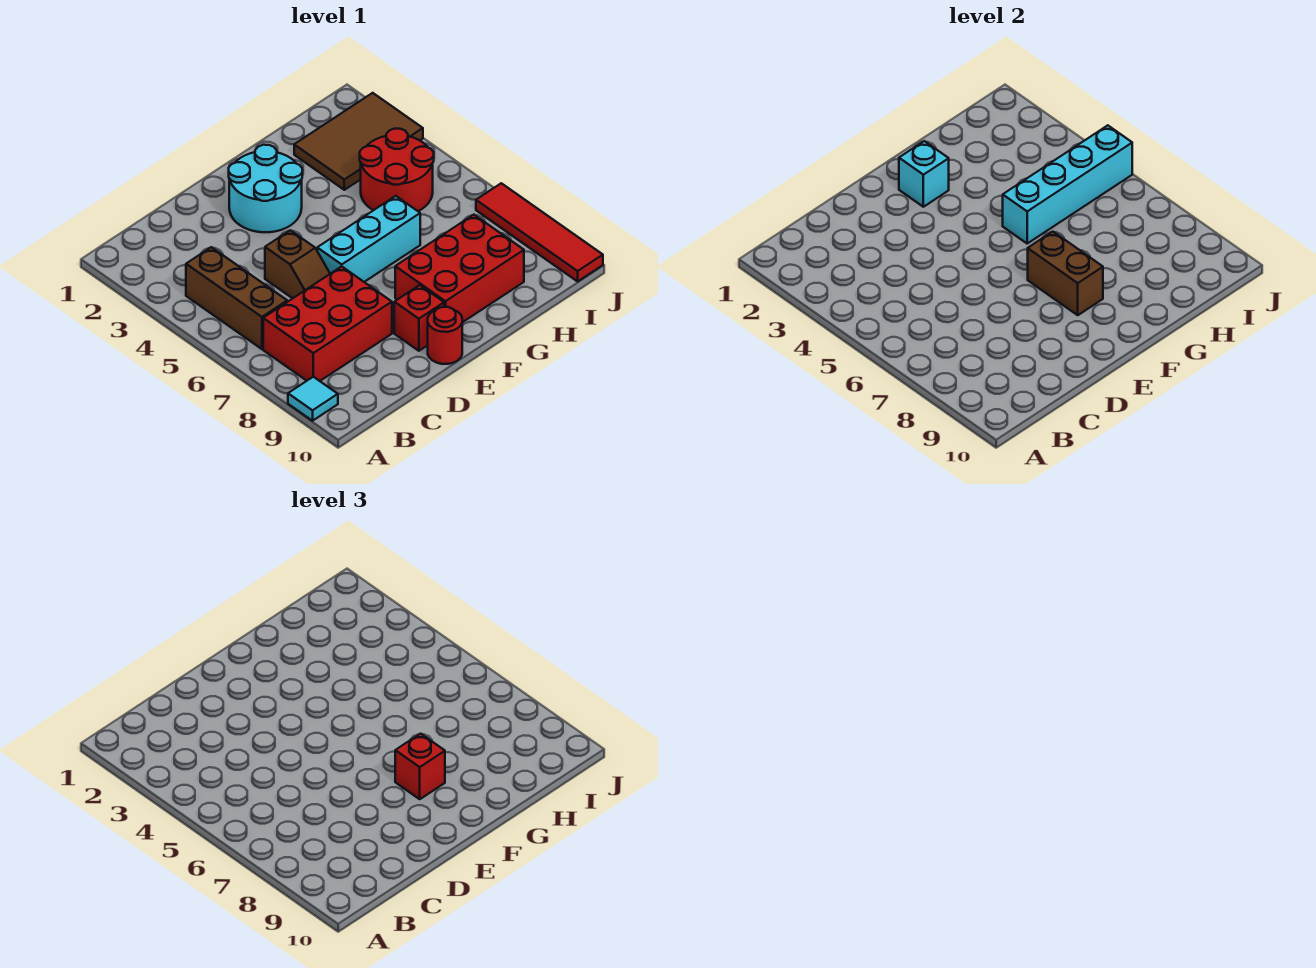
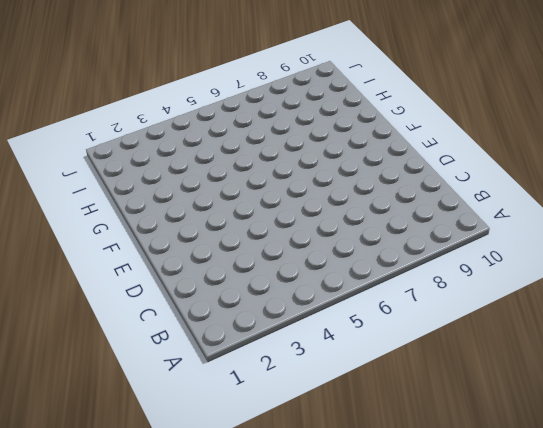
none -> cyan 1x1 tile [288,377,338,421]
none -> brown 1x3 brick [186,247,287,349]
none -> red 2x3 brick [263,266,392,381]

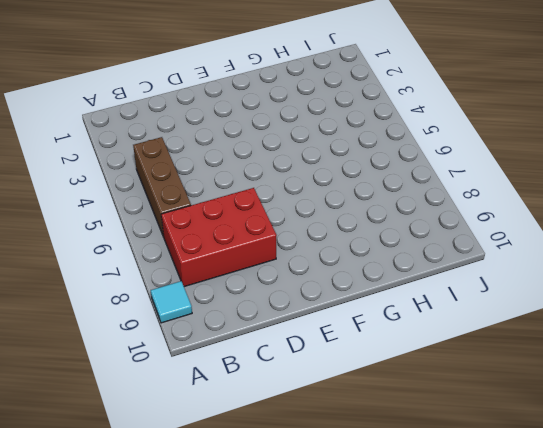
none -> brown 1x2 slope [265,230,330,298]
none -> cyan 2x2 round brick [229,145,302,232]
none -> cyan 1x3 brick [317,196,420,282]

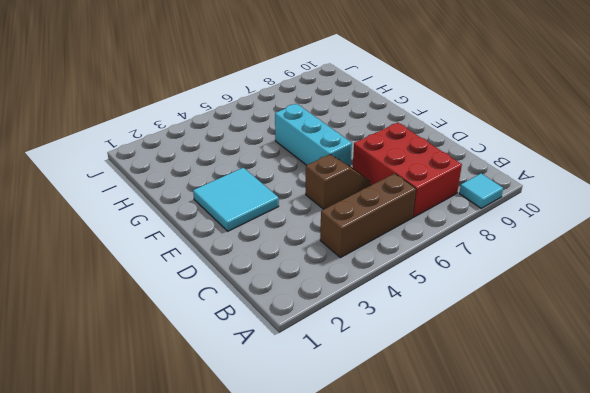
cyan 2x2 tile [193,168,279,231] -> cyan 2x2 round brick [229,145,302,232]
none -> red 1x1 brick [394,285,444,351]
none -> red 1x1 round brick [428,307,462,364]
none -> red 2x3 brick [395,215,524,322]

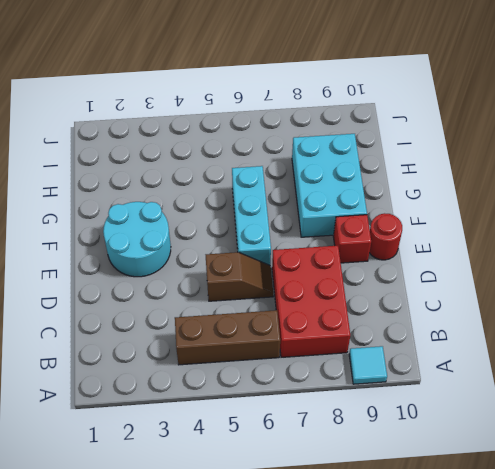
cyan 2x3 brick [292,134,367,237] -> red 2x3 brick [395,215,524,322]
none -> brown 2x3 tile [294,93,423,190]
none -> red 2x2 round brick [360,129,434,211]
none -> red 1x4 tile [476,183,603,281]

